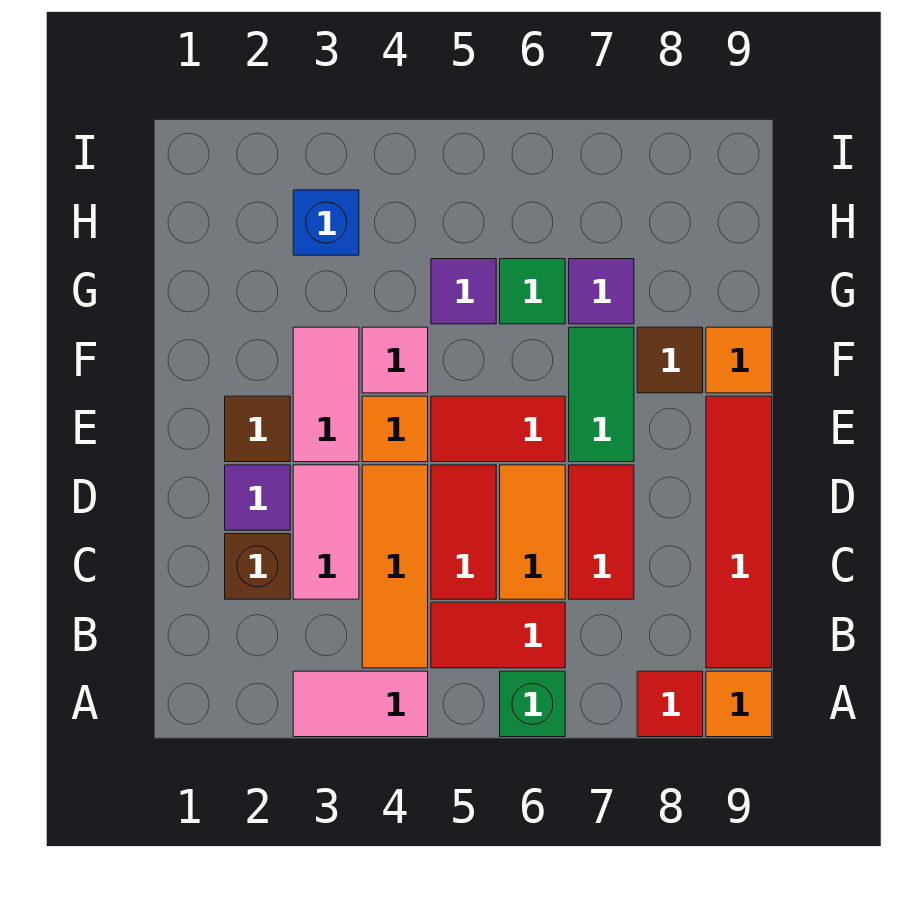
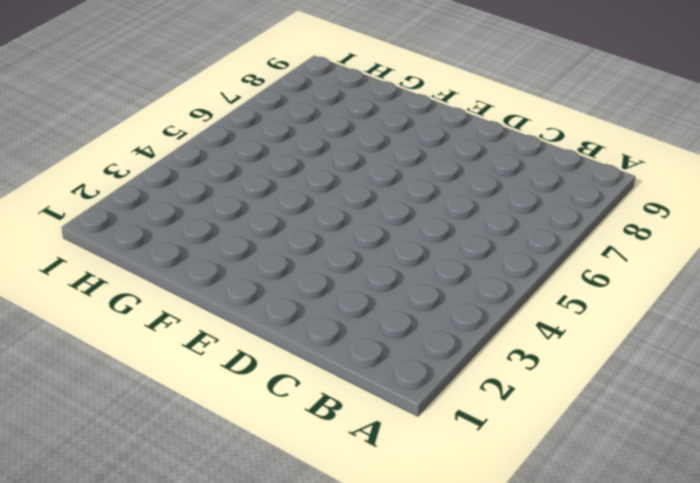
none -> pink 1x2 tile [293,671,428,737]
none -> green 1x1 brick [500,671,565,737]
none -> red 1x1 tile [637,671,703,737]

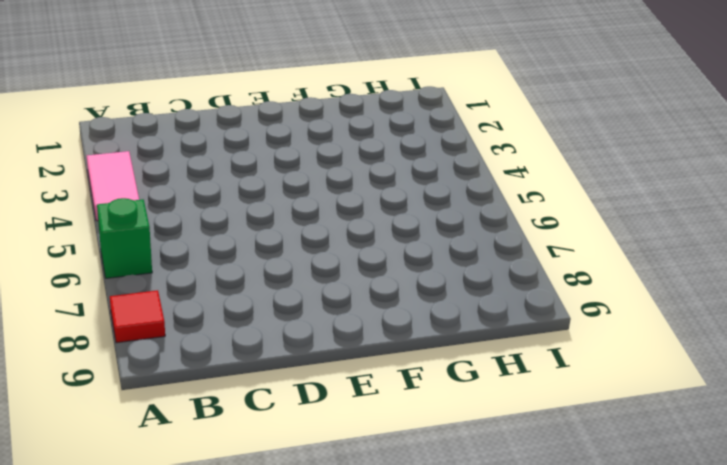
none -> orange 1x1 tile [706,671,772,737]
none -> orange 1x3 tile [362,465,428,668]
none -> red 1x2 tile [431,602,565,668]

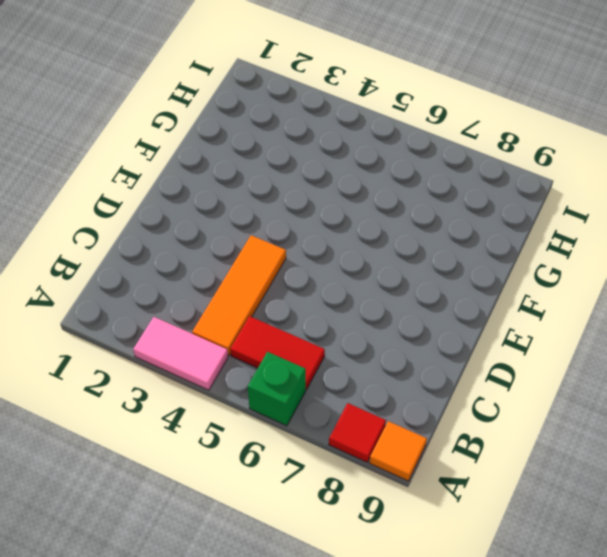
none -> red 1x4 tile [706,396,772,668]
none -> brown 1x1 brick [225,534,290,599]
none -> pink 1x2 tile [293,465,359,599]

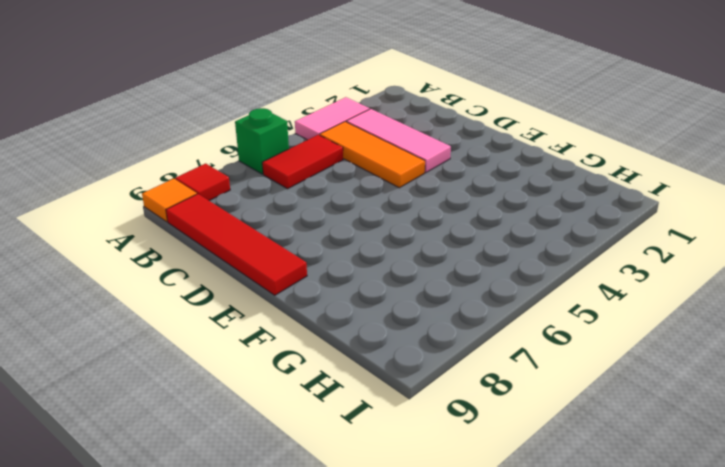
pink 1x3 tile [346,109,451,172] -> pink 1x2 tile [293,465,359,599]
none -> brown 1x1 brick [225,534,290,599]
none -> red 1x2 tile [431,465,496,599]
none -> orange 1x2 tile [500,465,565,599]

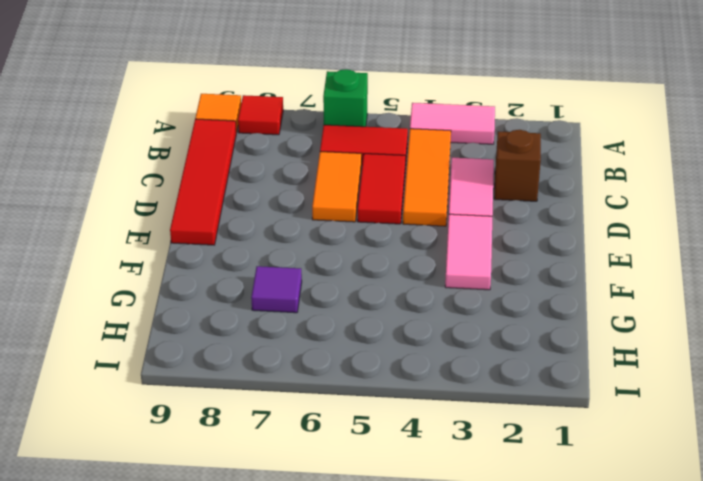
none -> red 1x2 tile [569,465,634,599]
none -> purple 1x1 tile [225,465,290,530]
none -> brown 1x1 tile [225,396,290,462]

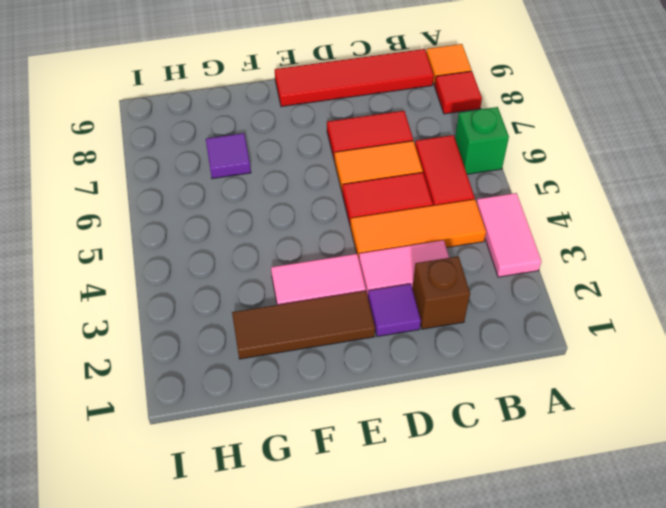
brown 1x3 tile [232,291,375,359] -> brown 1x1 tile [225,396,290,462]
none -> orange 1x1 tile [362,396,428,462]
none -> red 1x2 tile [431,396,565,462]
none -> green 1x2 tile [569,327,634,462]

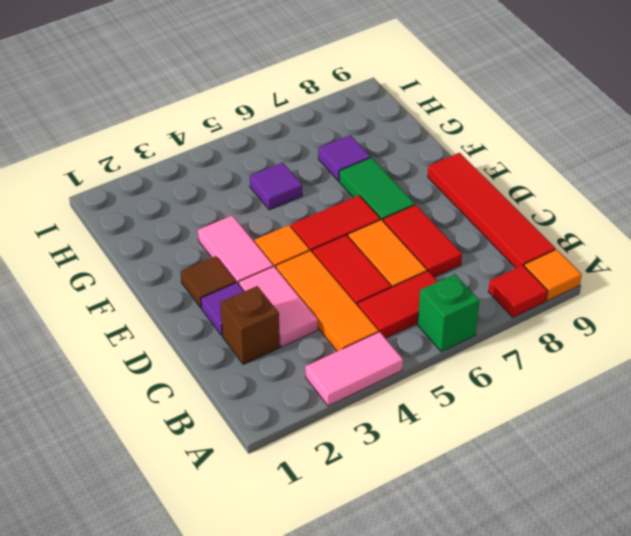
none -> pink 1x1 tile [362,327,428,393]
none -> brown 1x1 tile [637,327,703,393]
none -> orange 1x1 tile [706,327,772,393]

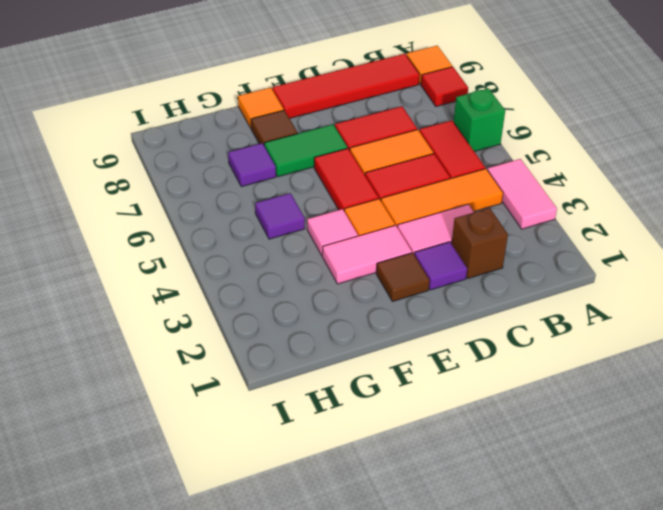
none -> green 1x1 tile [500,259,565,324]
none -> blue 1x1 brick [293,190,359,255]

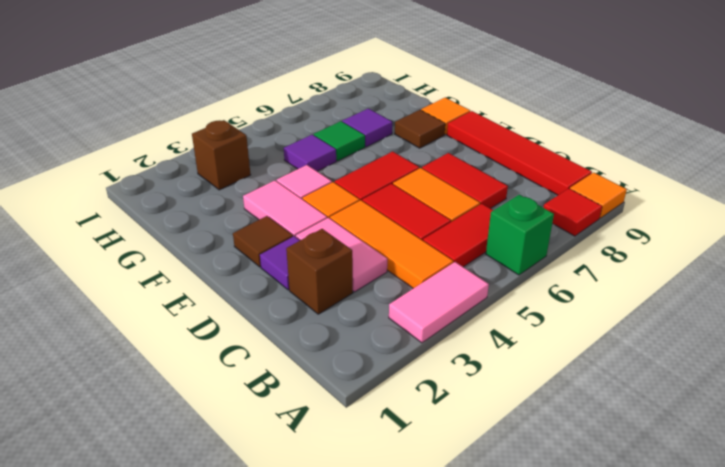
brown 1x1 brick [192,120,251,190] -> blue 1x1 brick [293,190,359,255]
none -> green 1x2 tile [569,327,634,462]

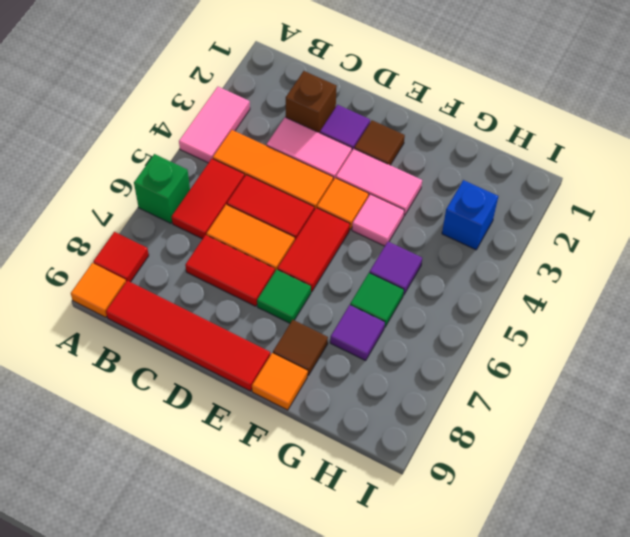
green 1x1 tile [257,270,311,323] -> green 1x2 tile [569,327,634,462]

